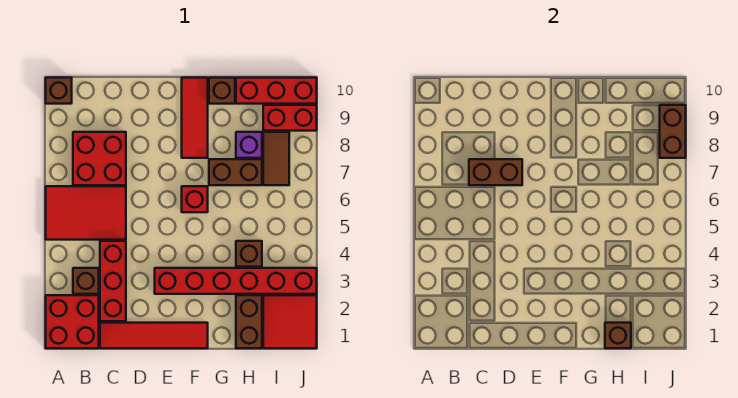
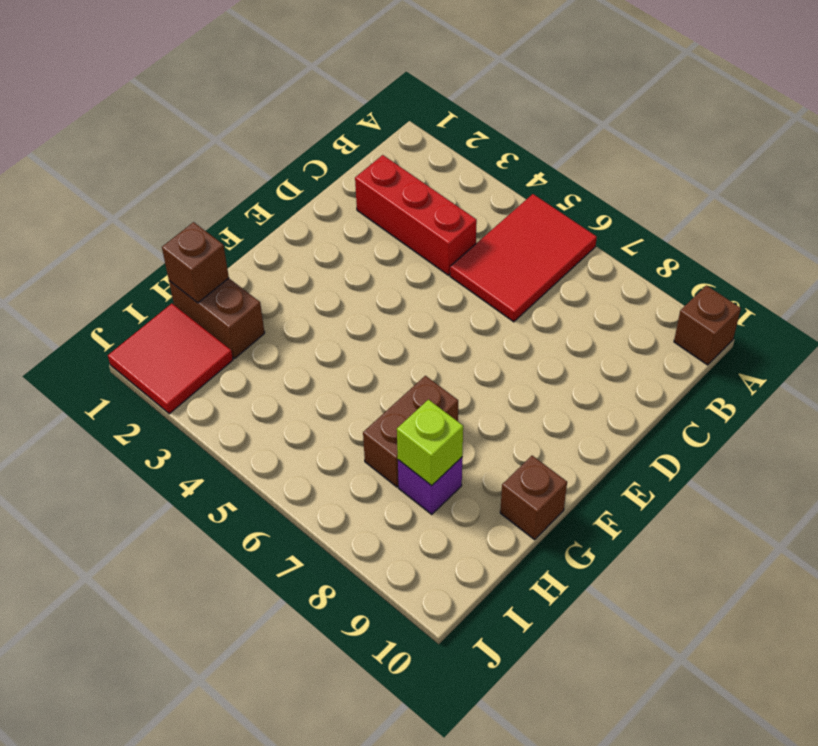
lime 1x1 brick [397,400,463,486] -> none
none -> red 2x2 brick [46,295,99,348]
none -> brown 1x1 brick [73,268,99,294]
none -> red 2x2 brick [73,132,126,185]

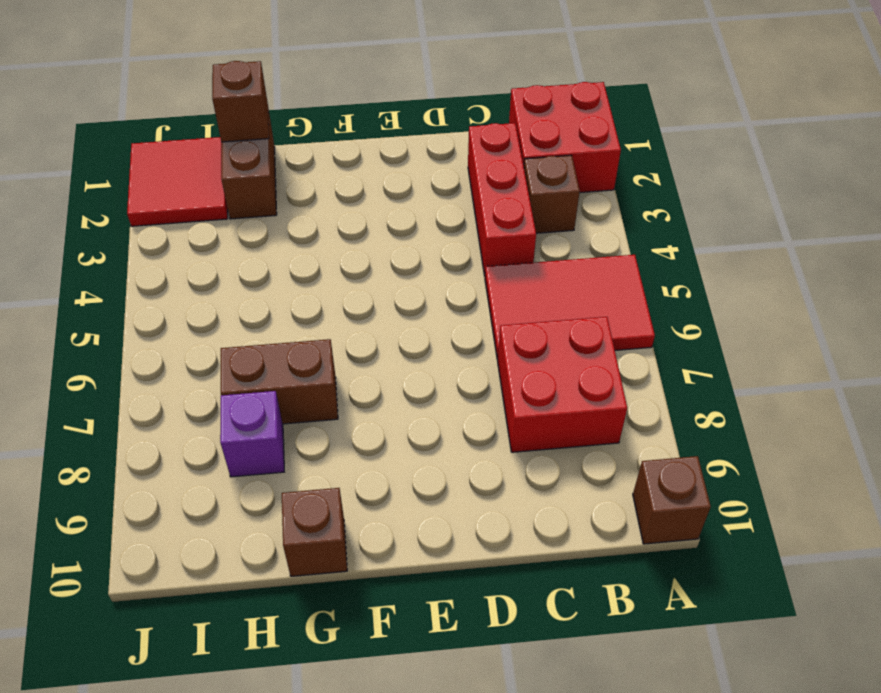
none -> red 1x4 tile [100,323,208,348]
none -> red 1x6 brick [155,268,317,294]
none -> red 1x1 brick [182,186,208,212]

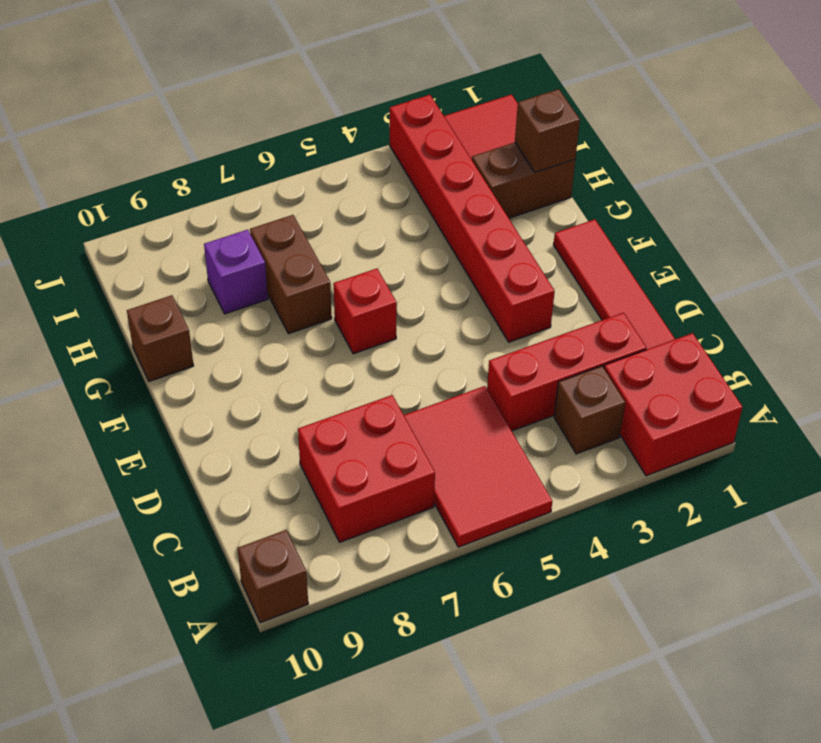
none -> red 1x3 tile [182,78,208,158]
none -> brown 1x1 brick [236,241,262,267]
none -> red 1x3 brick [236,78,317,104]

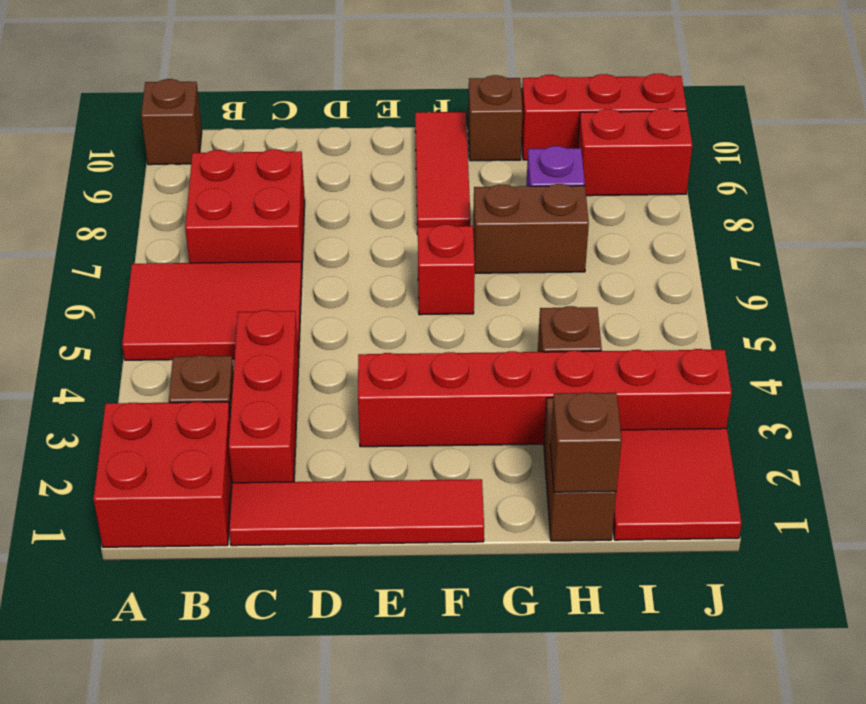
none -> brown 1x2 tile [263,132,289,185]
none -> brown 1x2 brick [469,159,522,185]
none -> brown 1x2 brick [660,105,686,158]

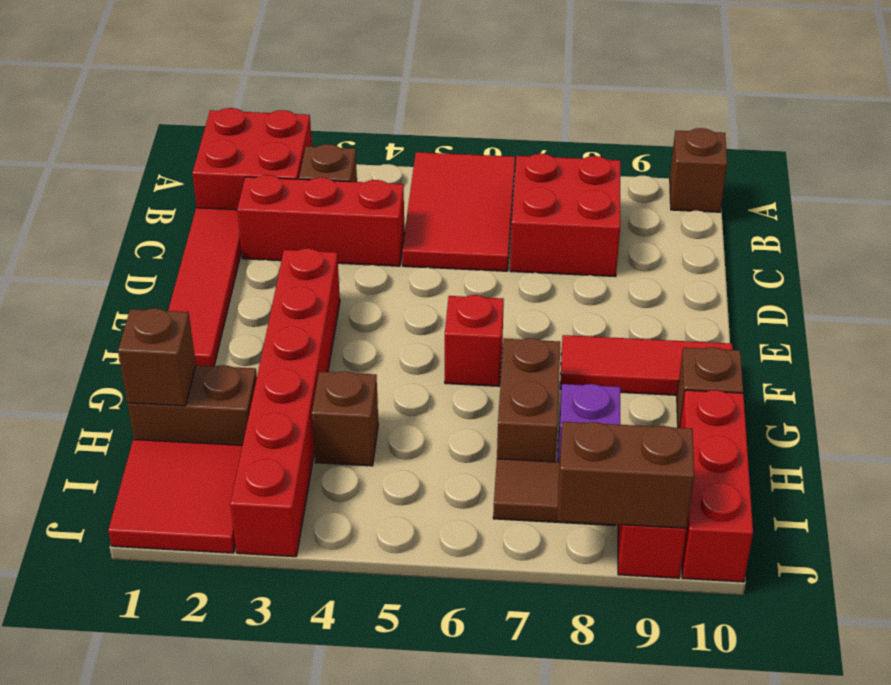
none -> brown 1x2 brick [469,159,522,185]

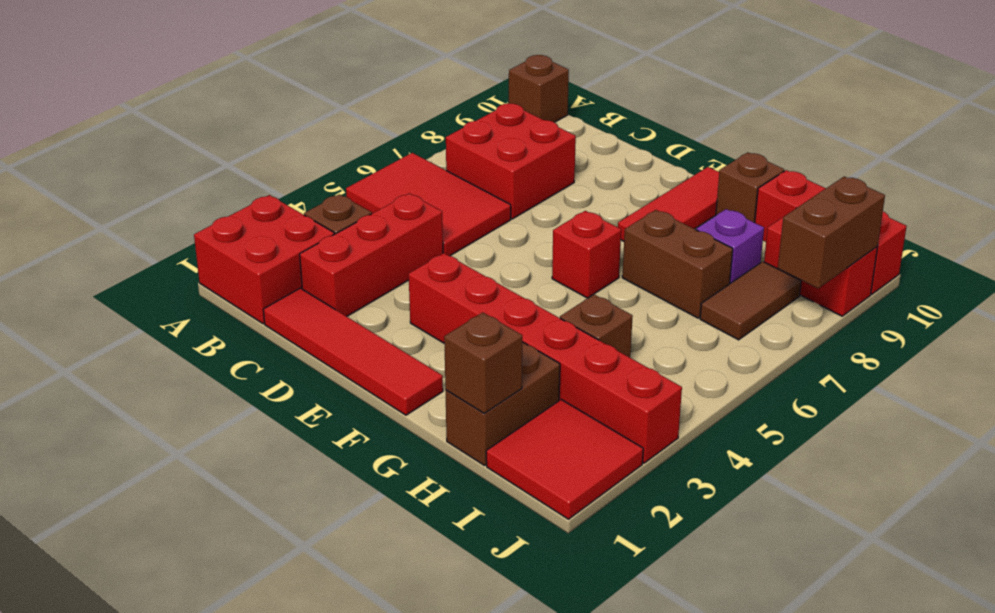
none -> brown 1x2 brick [469,159,522,185]

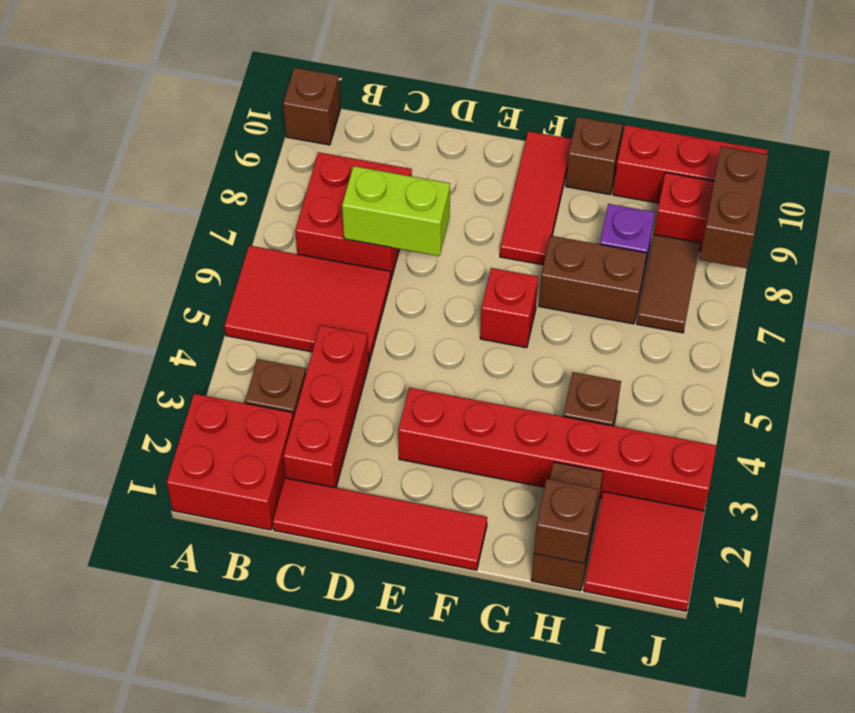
lime 1x2 brick [342,166,450,256] -> brown 1x2 brick [469,159,522,185]

